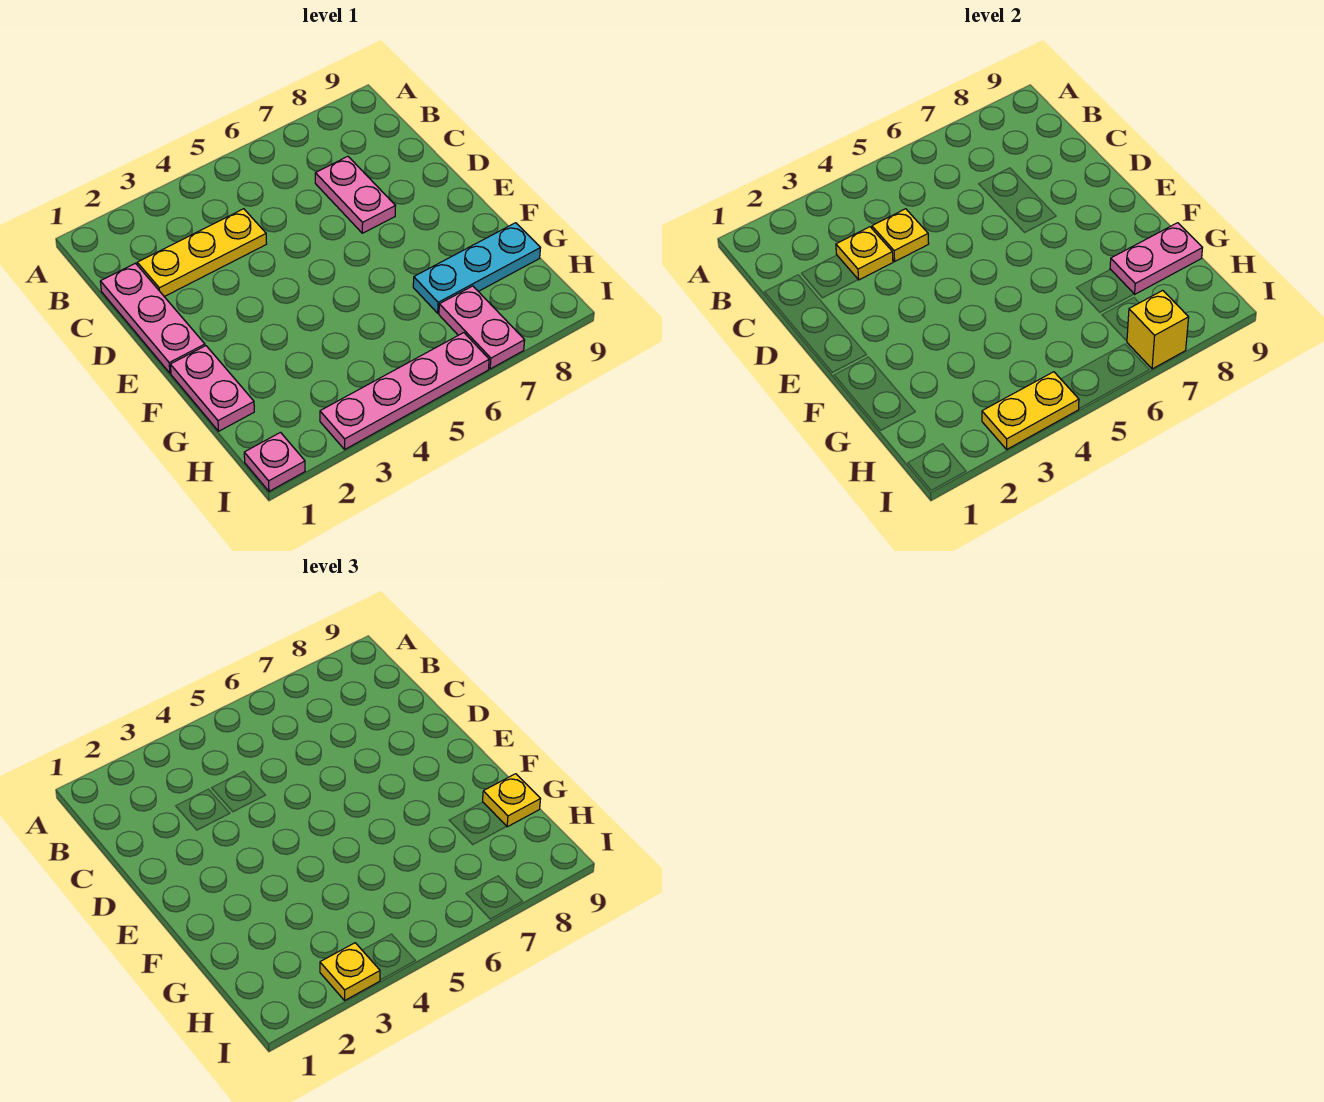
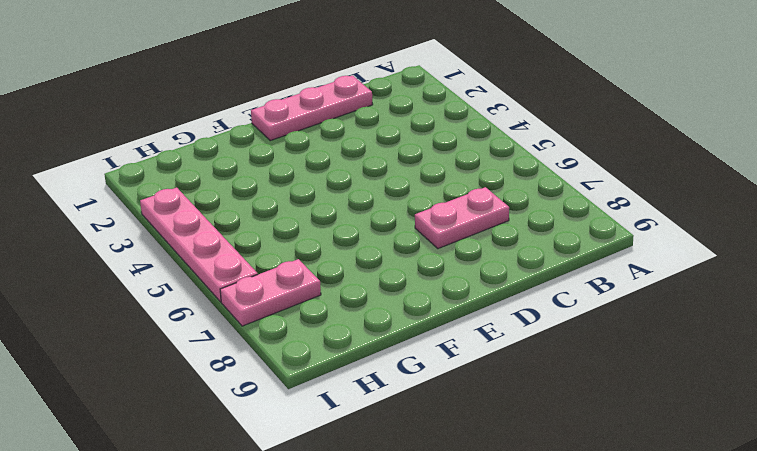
none -> yellow 1x3 plate [137,209,267,297]
none -> pink 1x2 plate [170,346,254,431]
none -> cyan 1x3 plate [413,223,540,313]

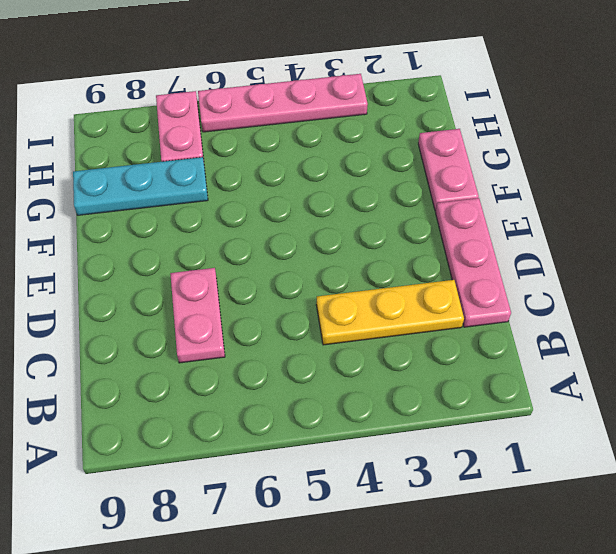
none -> pink 1x1 plate [244,432,305,491]
none -> yellow 1x1 plate [836,227,893,280]
none -> yellow 1x1 plate [872,209,929,261]

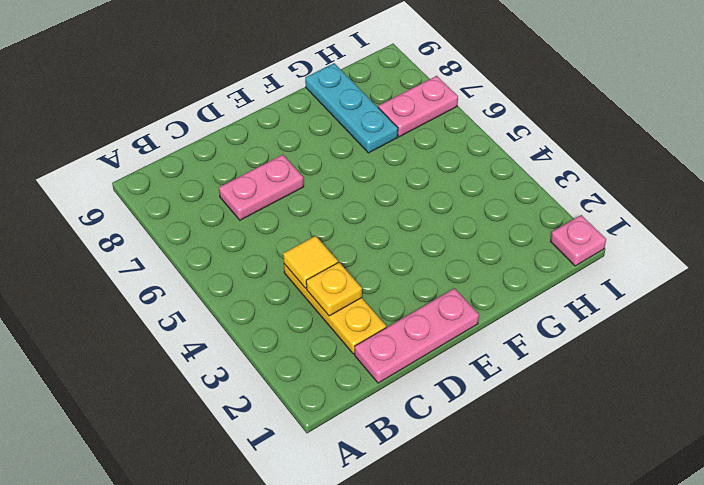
yellow 1x1 tile [283,236,338,288] -> yellow 1x1 plate [872,209,929,261]
none -> pink 1x2 plate [170,346,254,431]
none -> pink 1x4 plate [320,333,489,449]
none -> pink 1x2 plate [1110,223,1202,294]

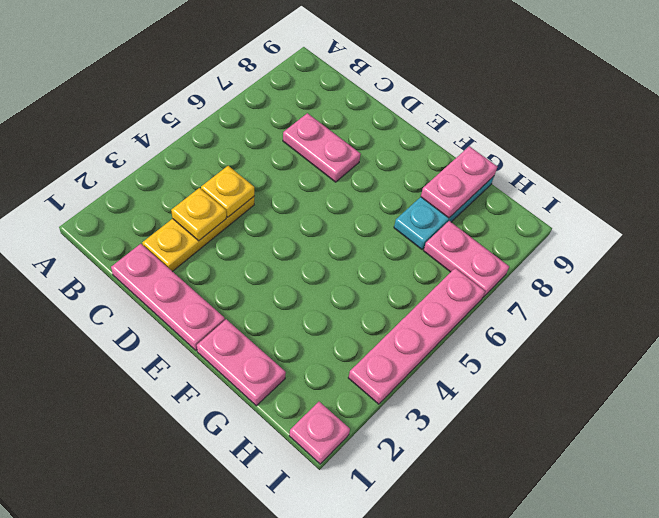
none -> yellow 1x2 plate [982,372,1079,449]
none -> yellow 1x1 brick [1127,290,1189,369]
none -> yellow 1x1 plate [483,774,540,827]

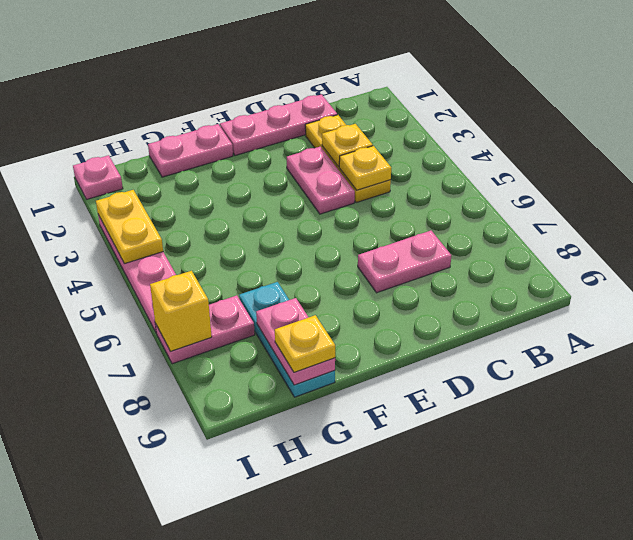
pink 1x2 plate [287,147,355,214] -> none
none -> yellow 1x1 plate [320,943,380,1000]

